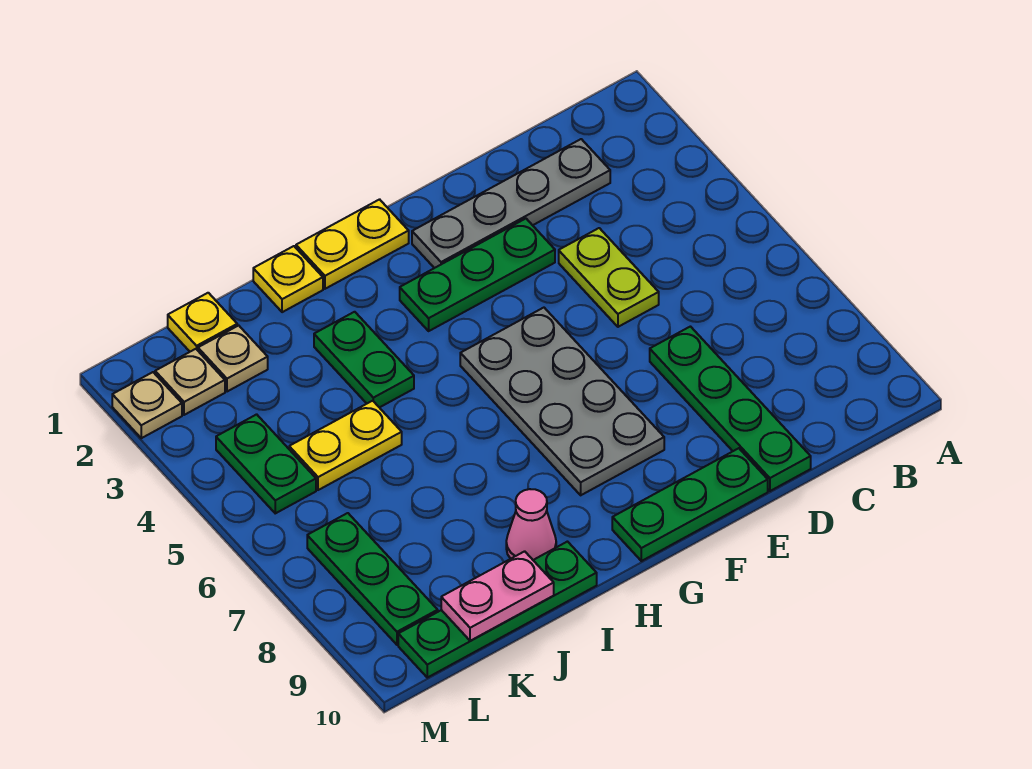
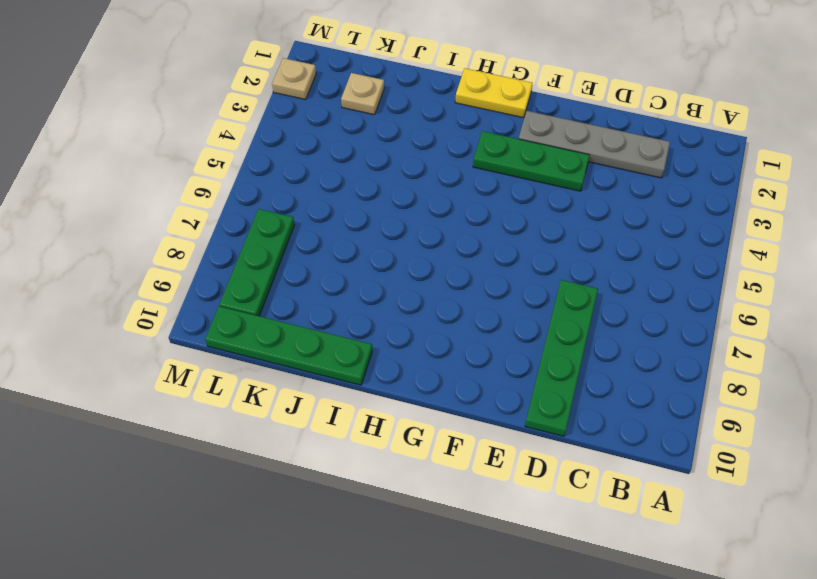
none -> lime 1x2 plate [559,228,659,327]
none -> green 1x3 plate [612,448,768,561]
none -> grey 2x4 plate [460,308,664,495]

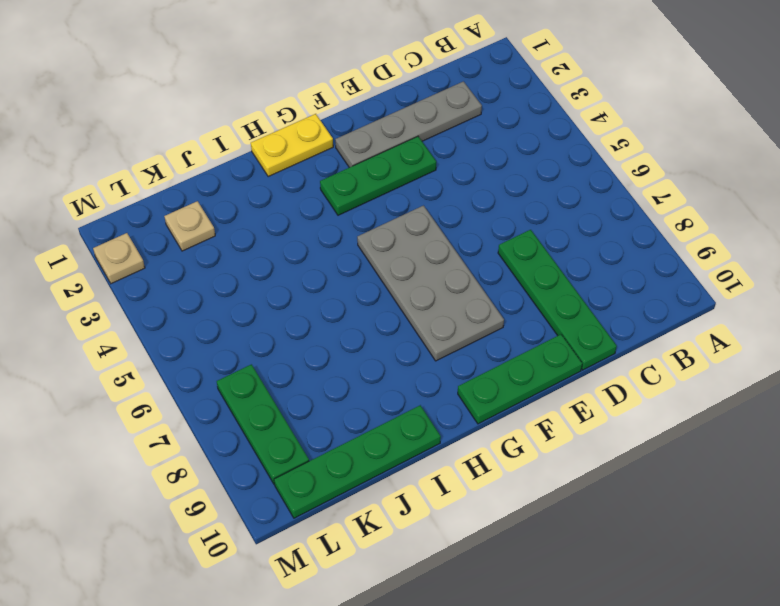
none -> lime 1x2 plate [559,228,659,327]
none -> yellow 1x1 plate [253,246,323,312]
none -> green 1x2 plate [314,312,414,408]

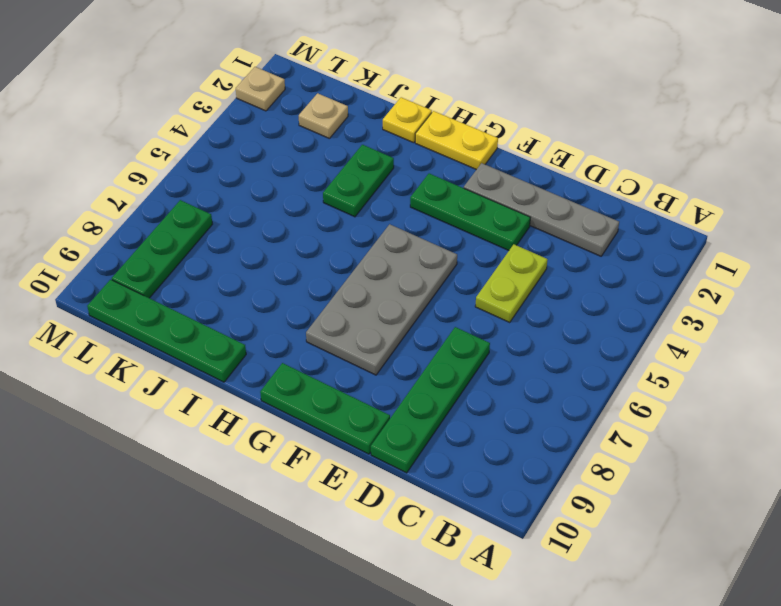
none -> pink 1x1 cone [506,489,556,560]
none -> yellow 1x2 plate [289,401,402,490]
none -> yellow 1x1 plate [168,293,237,352]

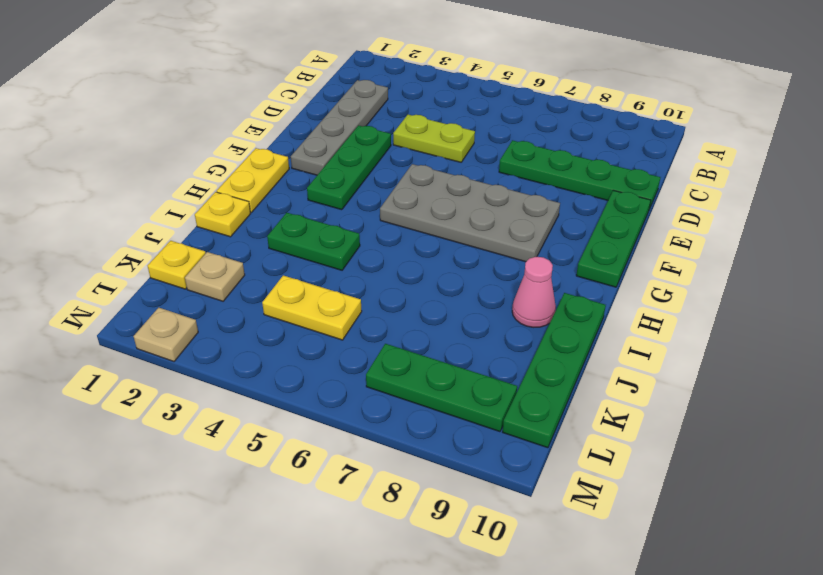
yellow 1x2 plate [262,275,362,340] -> yellow 1x2 plate turned to [289,401,402,490]
none -> tan 1x1 plate [155,349,225,415]
none -> green 1x2 plate [216,414,316,513]
none -> pink 1x2 plate [441,551,554,641]

